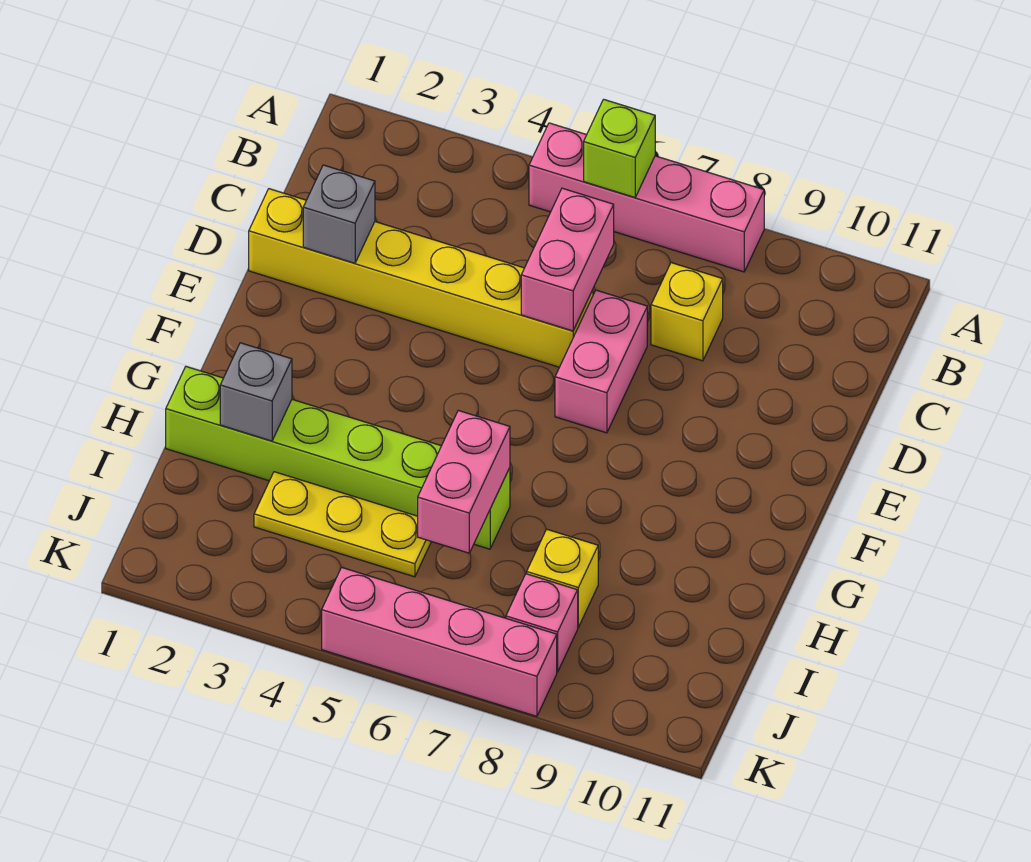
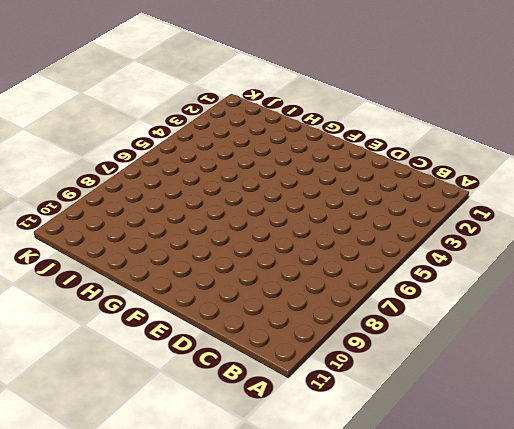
none -> pink 1x4 brick [529,123,764,272]
none -> yellow 1x1 brick [651,263,723,361]
none -> yellow 1x6 brick [249,189,593,367]

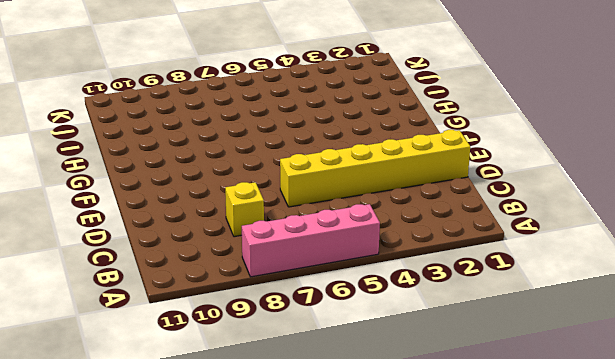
none -> pink 1x2 brick [555,290,647,433]
none -> lime 1x6 brick [166,367,510,549]
none -> yellow 1x3 plate [254,472,431,577]

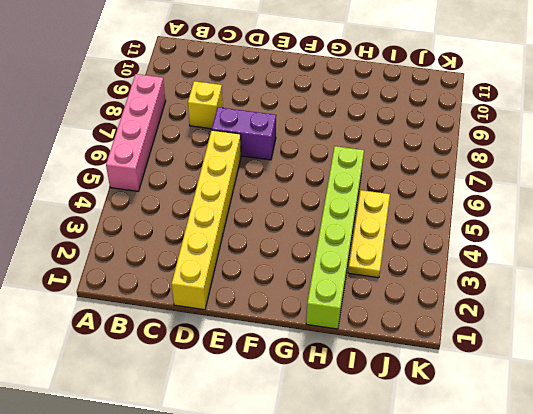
purple 1x2 brick [212,107,276,160] -> pink 1x2 brick [555,290,647,433]
none -> yellow 1x1 brick [527,529,598,627]
none -> pink 1x1 brick [506,574,578,672]
none -> pink 1x4 brick [322,567,557,716]

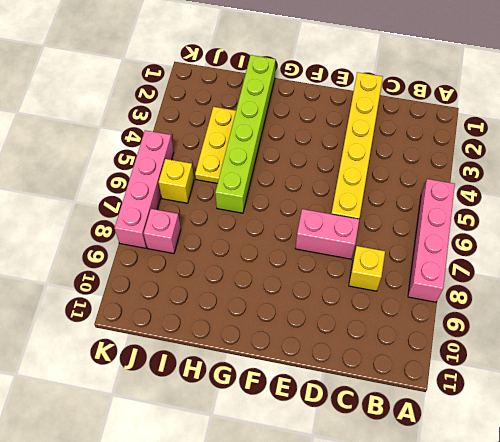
yellow 1x1 brick [159,159,194,203] -> yellow 1x1 brick moved to [527,529,598,627]
none -> lime 1x1 brick [584,99,655,197]
none -> pink 1x2 brick [521,188,614,331]
none -> grey 1x1 brick [303,165,375,263]

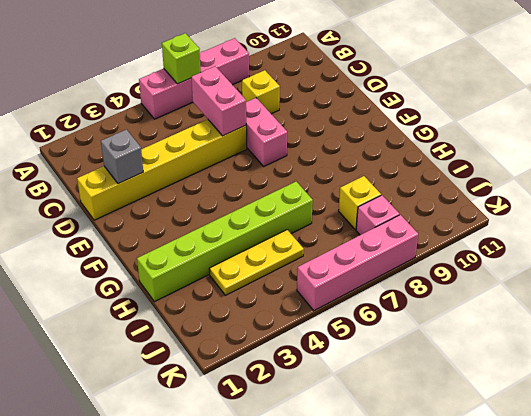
none -> grey 1x1 brick [220,343,292,441]
none -> pink 1x2 brick [418,411,510,553]

